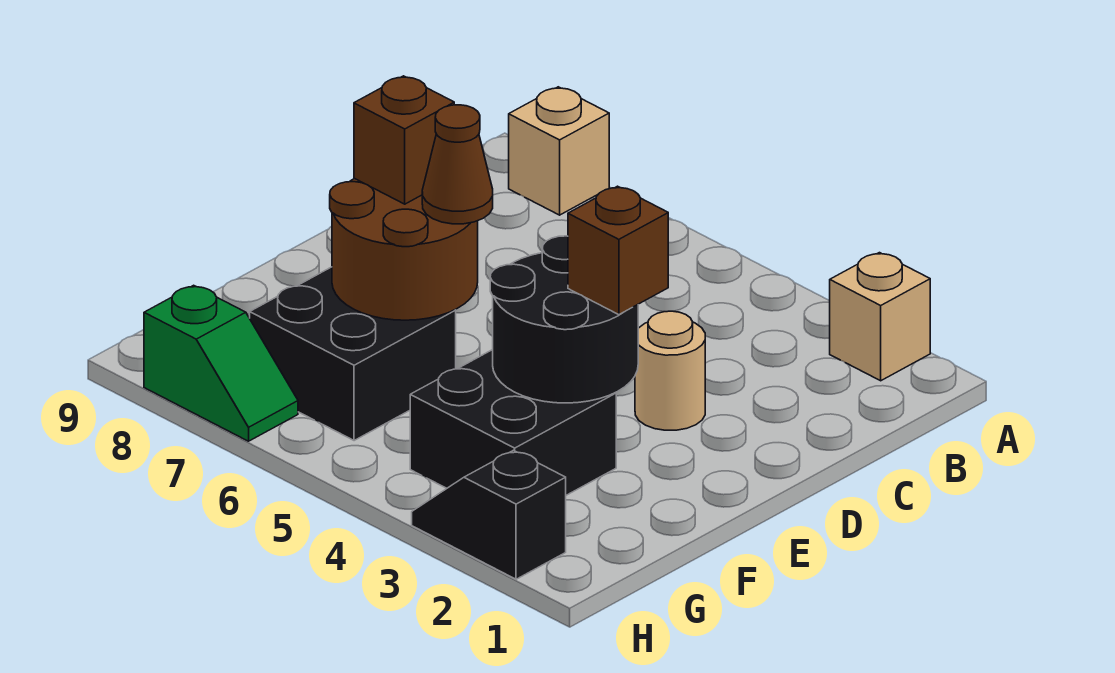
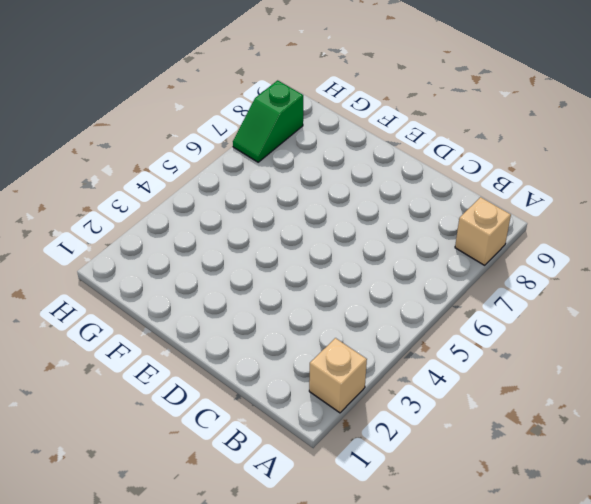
none -> tan 1x1 round brick [635,311,705,430]
none -> black 2x2 brick [410,350,616,495]
none -> black 2x2 brick [250,267,456,441]

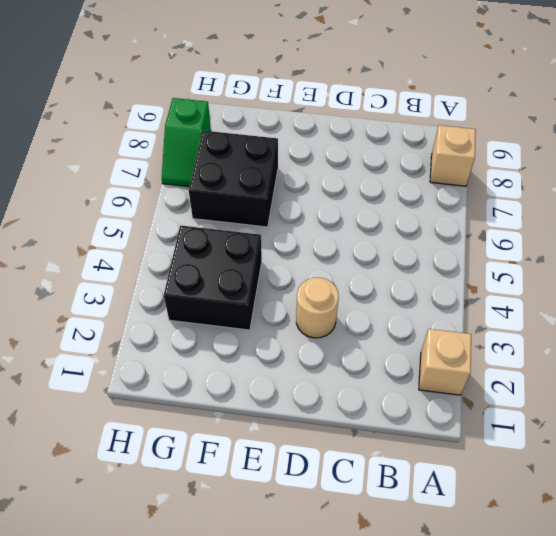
none -> black 1x2 slope [412,450,566,579]
none -> black 2x2 round brick [490,236,638,403]
none -> brown 2x2 round brick [330,179,478,320]

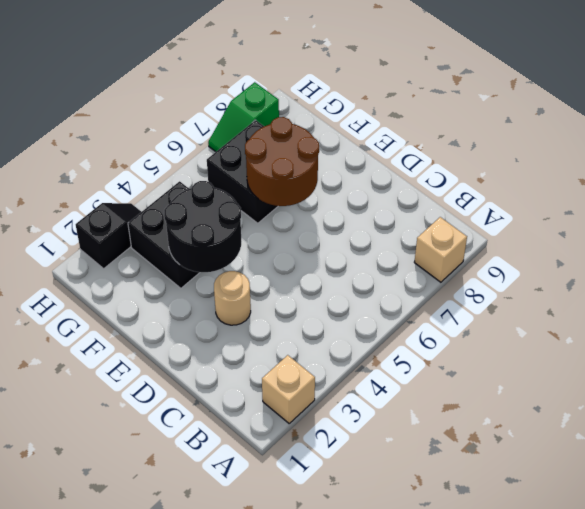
none -> brown 1x1 brick [568,186,668,315]
none -> brown 1x1 cone [422,105,493,224]
none -> brown 1x1 brick [354,76,454,204]

